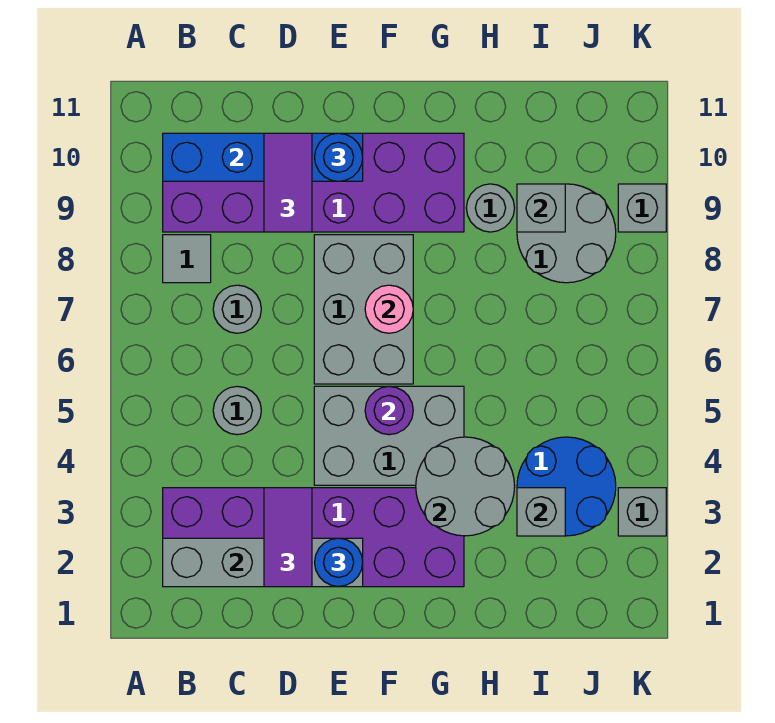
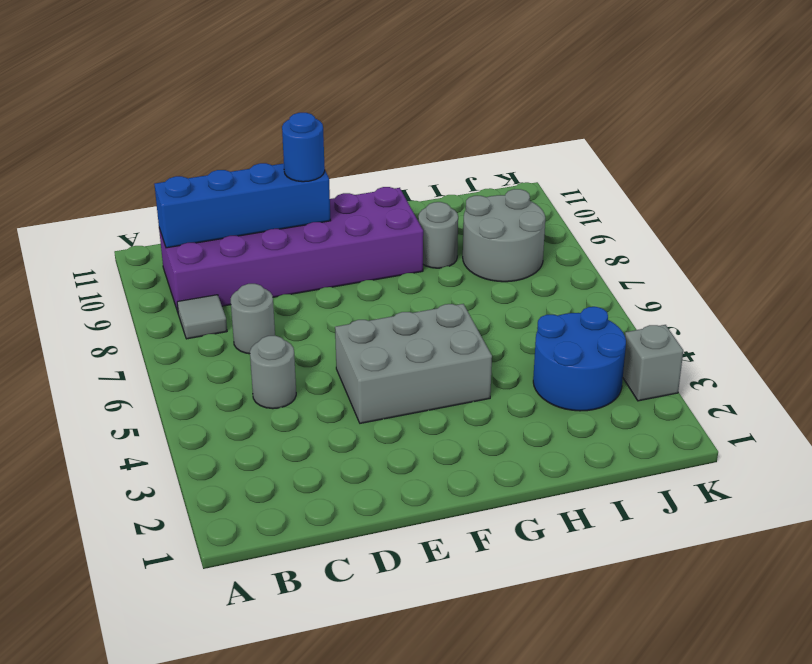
none -> purple 2x6 brick [163,488,464,587]
none -> grey 2x3 brick [314,235,413,384]
none -> grey 1x1 brick [618,184,666,232]

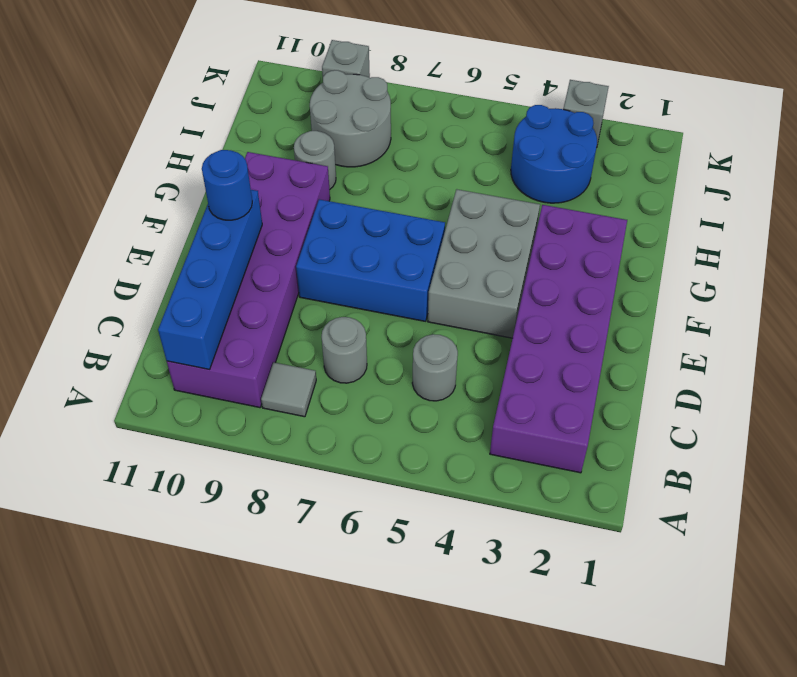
blue 2x3 brick [296,199,445,321] -> grey 2x3 brick [314,235,413,384]
none -> grey 1x4 brick [163,538,363,587]
none -> purple 1x1 round brick [365,386,413,435]
none -> pink 1x1 round brick [365,285,413,333]

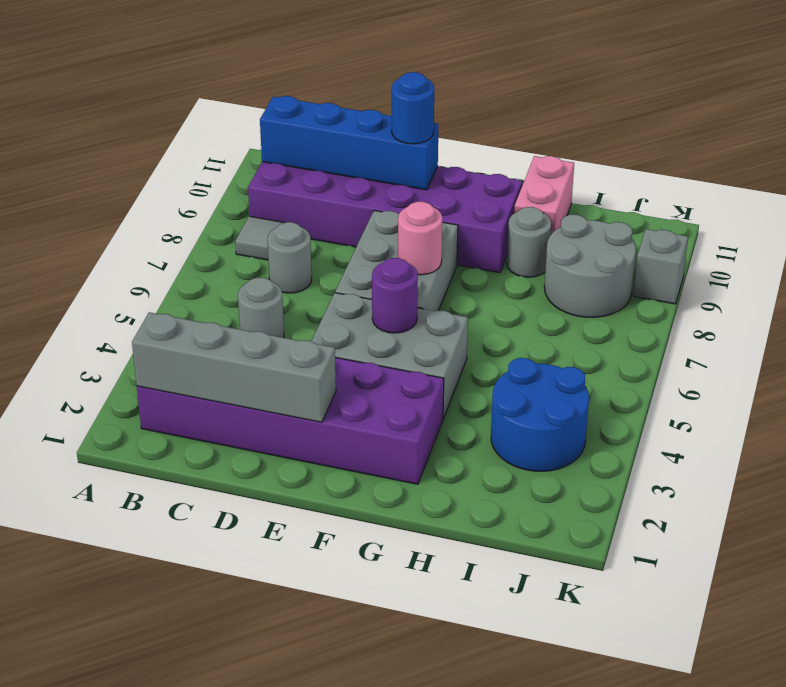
pink 1x2 brick [514,156,574,234] -> none
none -> grey 1x1 brick [618,488,666,536]
none -> grey 2x2 round brick [416,437,515,536]
none -> grey 1x1 brick [517,488,565,536]

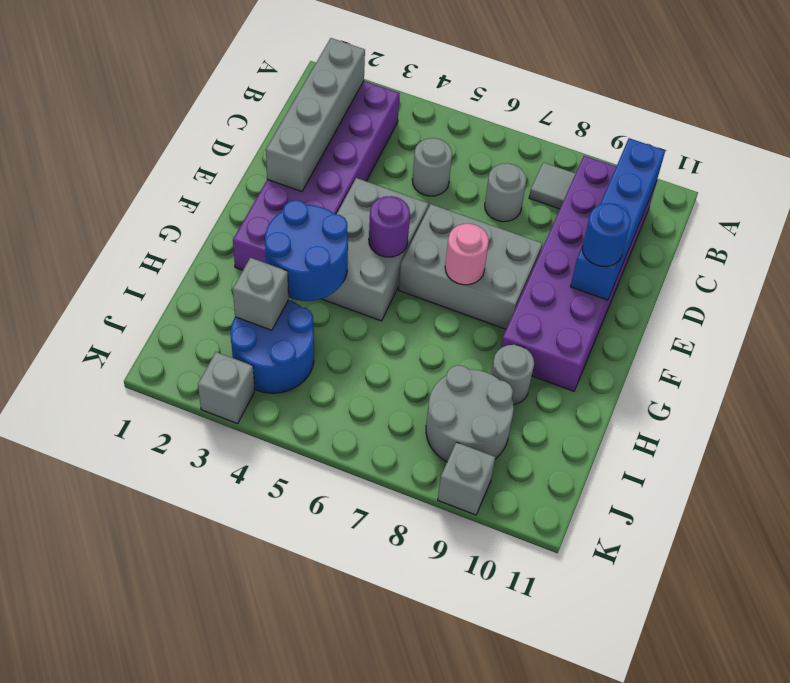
blue 2x2 round brick [265,200,348,301] -> grey 2x2 round brick [416,437,515,536]
none -> grey 1x1 brick [517,184,565,232]
none -> purple 1x2 tile [264,488,312,587]
none -> purple 1x2 tile [264,133,312,232]

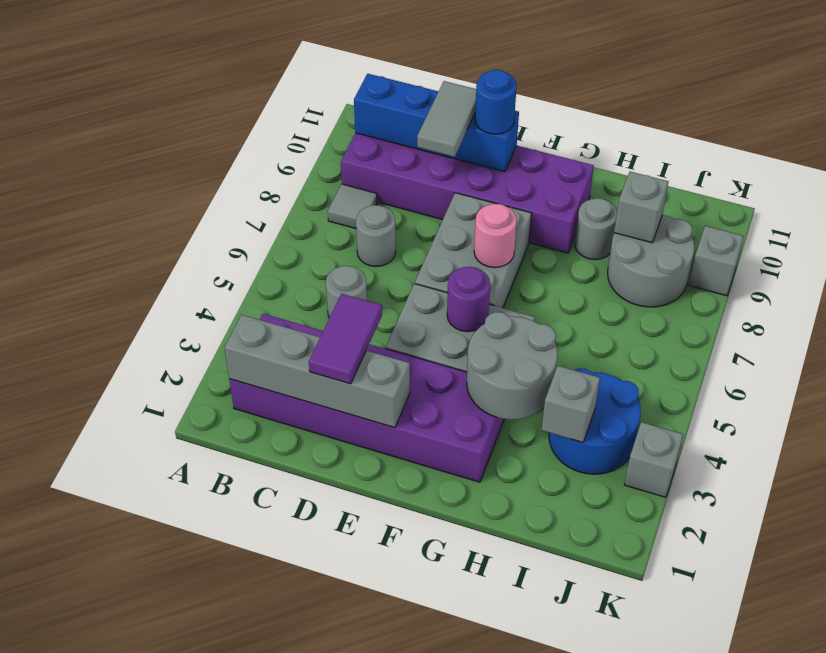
grey 1x2 tile [417,81,476,157] -> purple 1x2 tile [264,133,312,232]
none -> blue 1x1 round brick [315,538,363,586]

